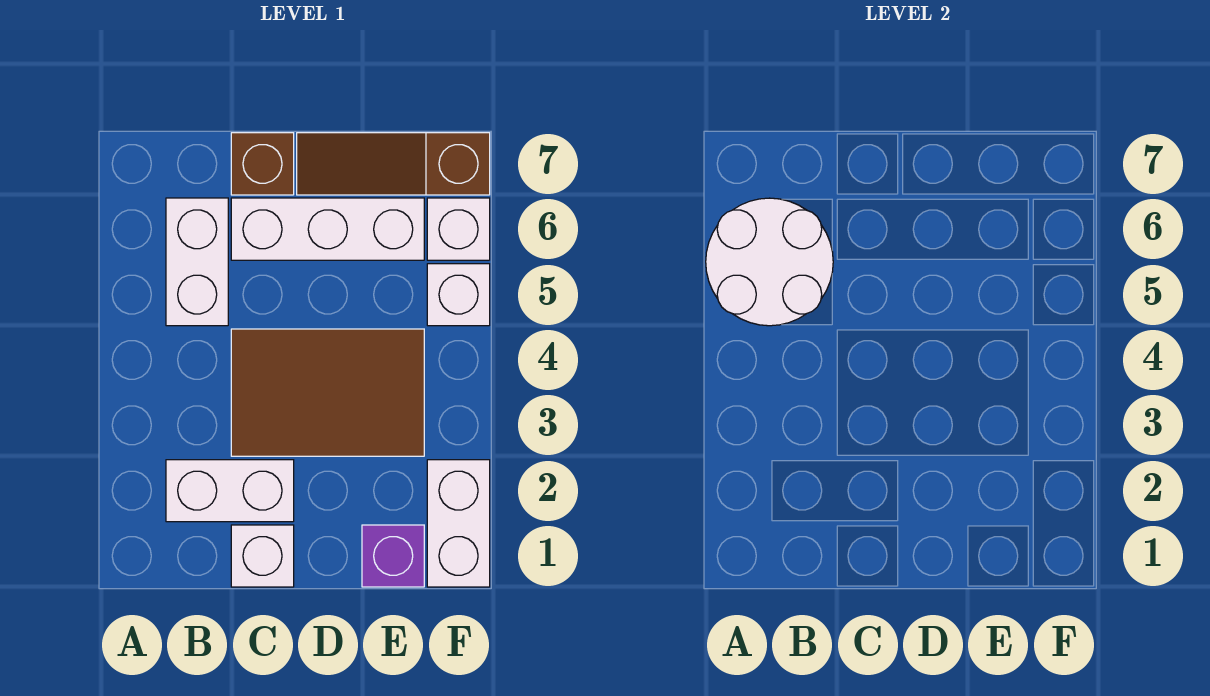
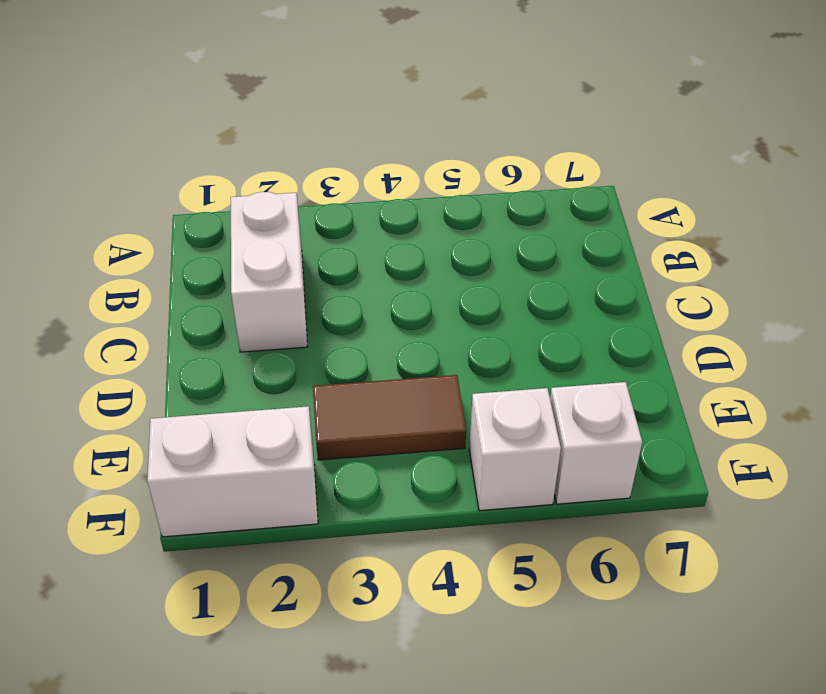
brown 1x2 tile [313,375,466,460] -> brown 2x3 tile [231,329,424,456]
none -> white 1x2 brick [166,198,228,326]
none -> white 1x1 brick [231,525,294,587]
none -> white 1x3 brick [231,198,424,260]

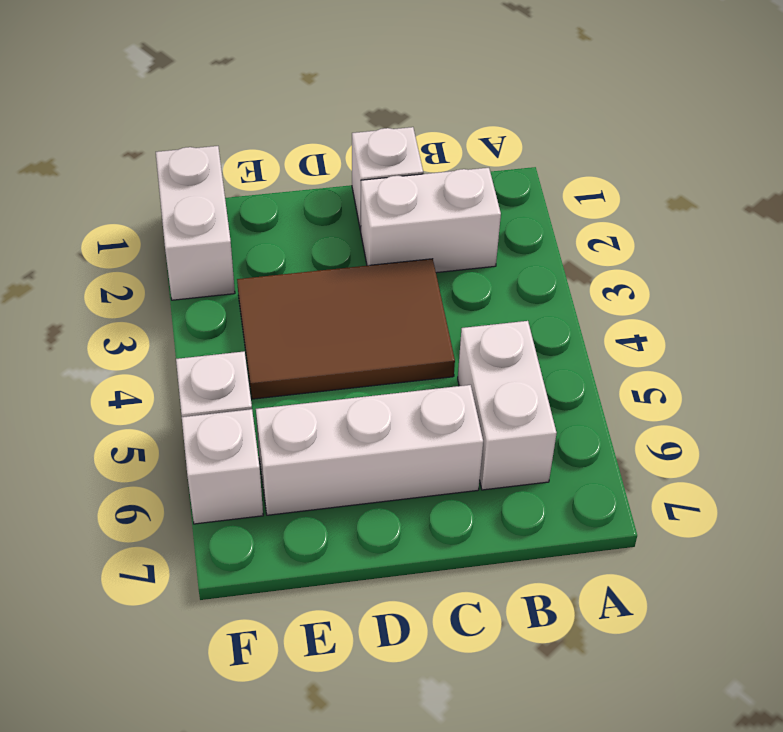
none -> brown 1x1 brick [231,133,294,195]
none -> brown 1x3 slope [297,133,490,195]
none -> purple 1x1 brick [362,525,424,587]

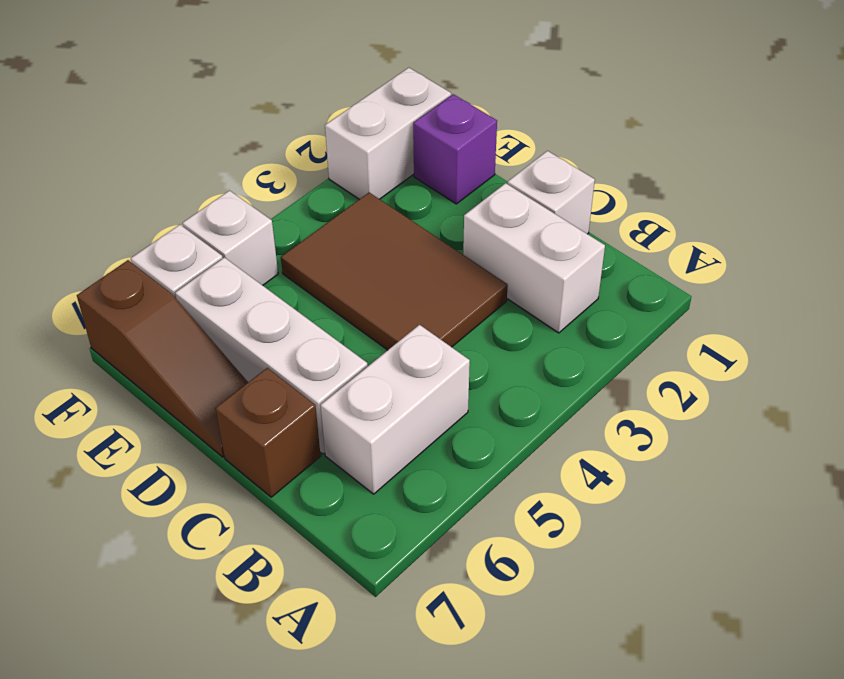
none -> white 2x2 round brick [706,198,833,326]

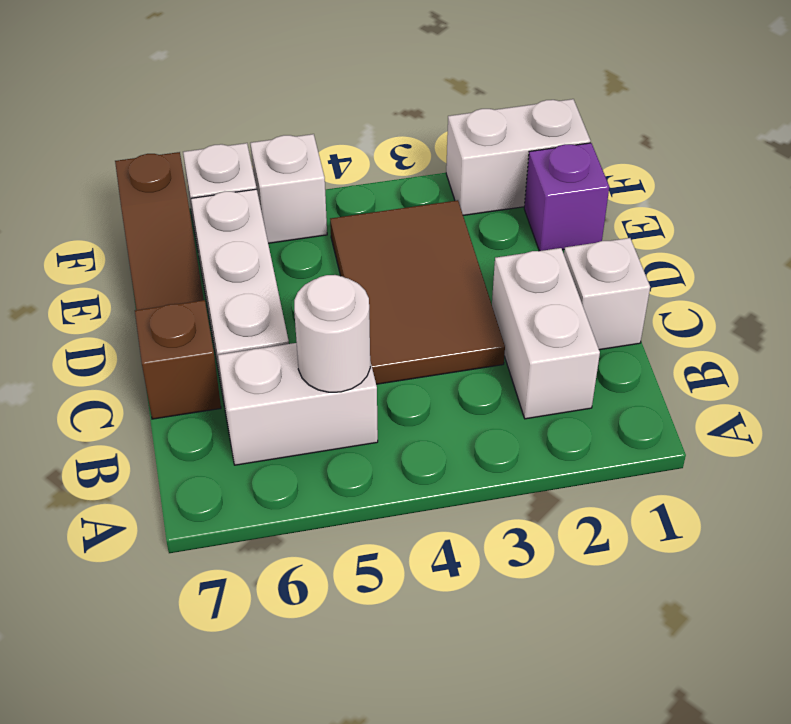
white 1x1 round brick [294,275,370,392] -> white 2x2 round brick [706,198,833,326]

